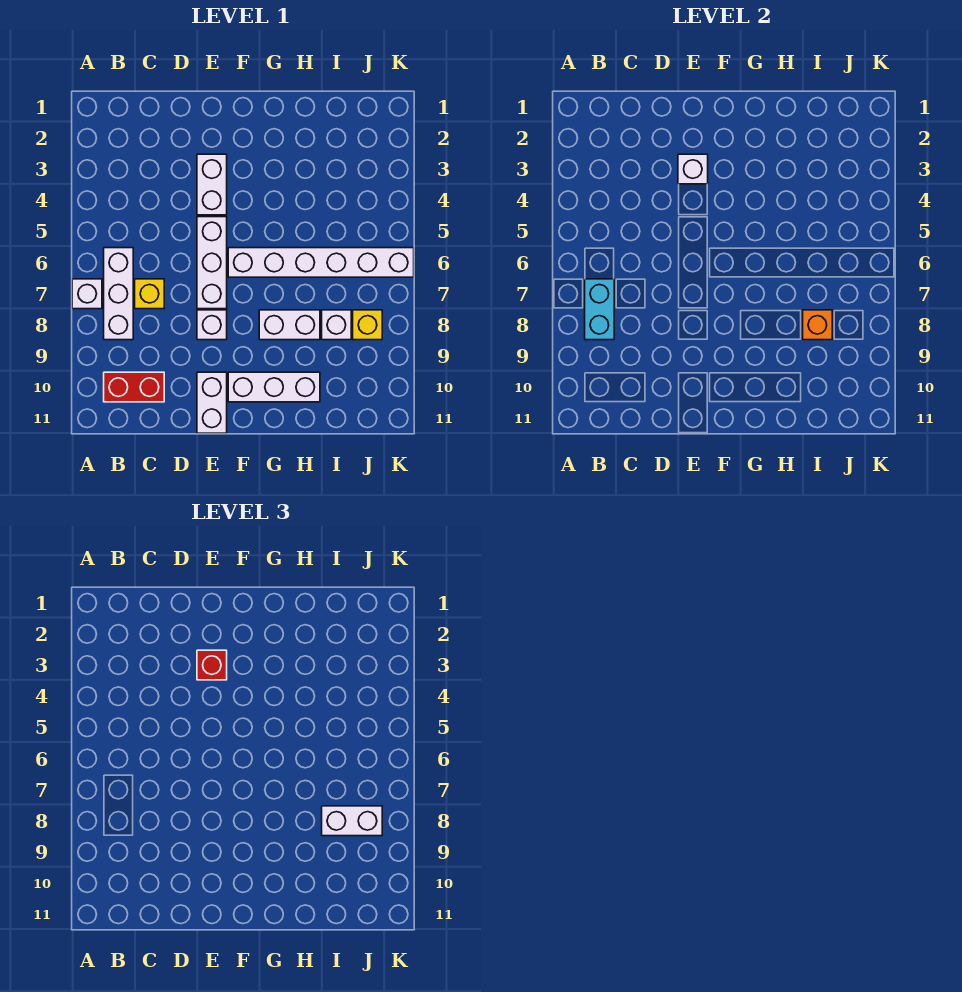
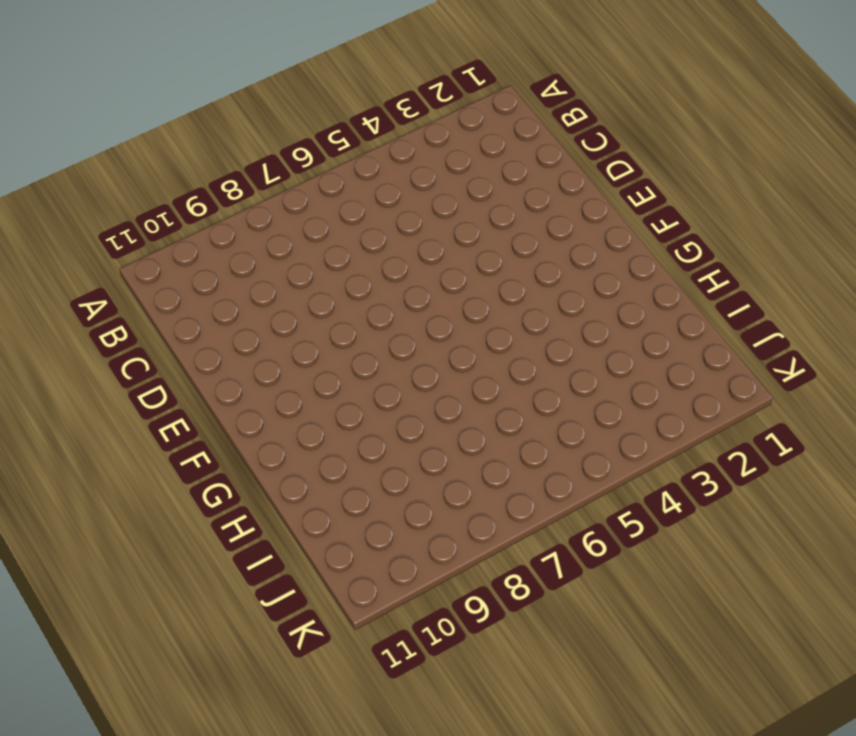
none -> white 1x1 brick [72,279,102,309]
none -> white 1x3 brick [104,248,133,340]
none -> red 1x2 brick [104,372,164,402]

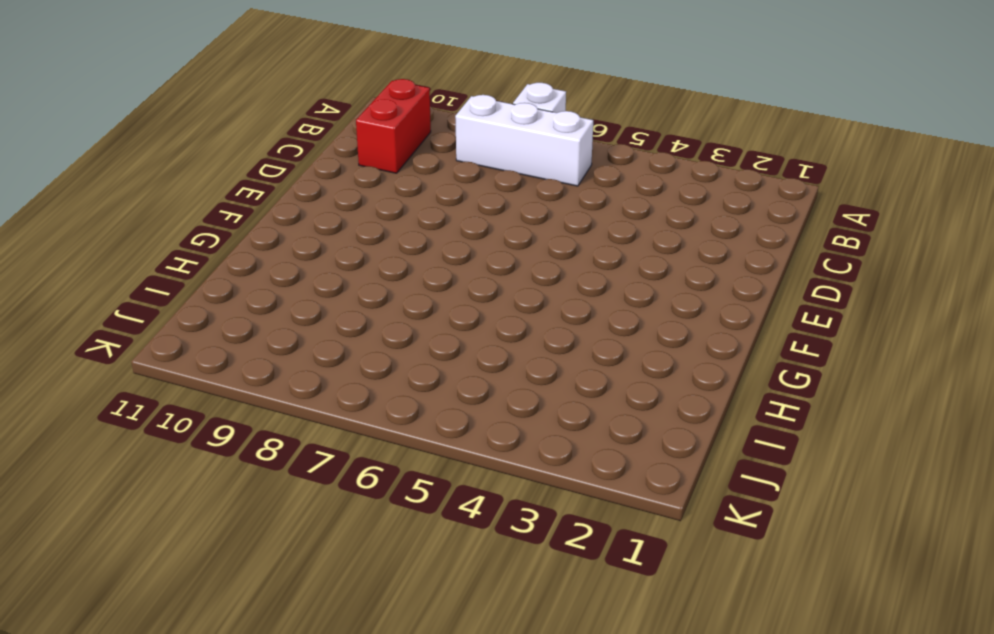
none -> yellow 1x1 brick [135,279,164,309]
none -> white 1x2 brick [197,154,227,215]
none -> white 1x3 brick [197,217,227,309]

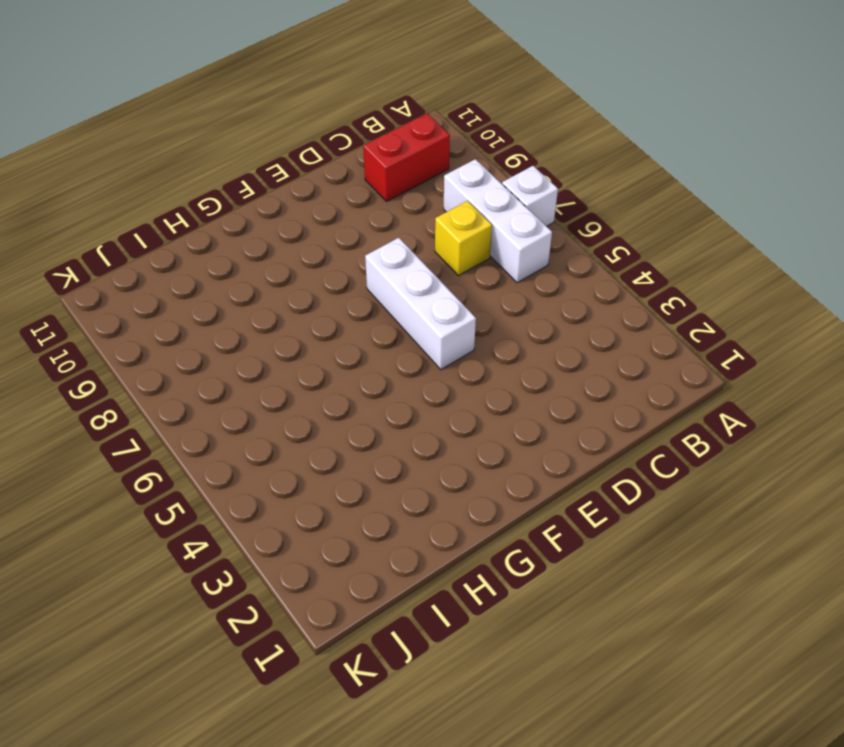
none -> white 1x2 brick [197,154,227,215]
none -> white 1x1 brick [197,310,227,340]
none -> white 1x2 brick [197,372,227,433]

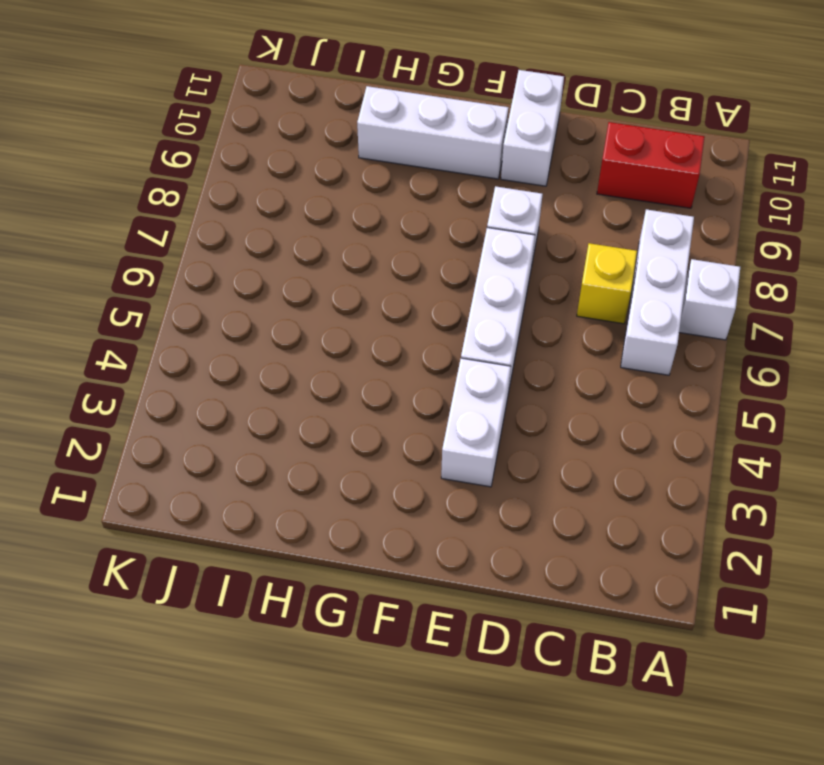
none -> white 1x6 brick [228,248,414,277]
none -> white 1x2 brick [259,310,320,340]
none -> white 1x1 brick [322,310,351,340]

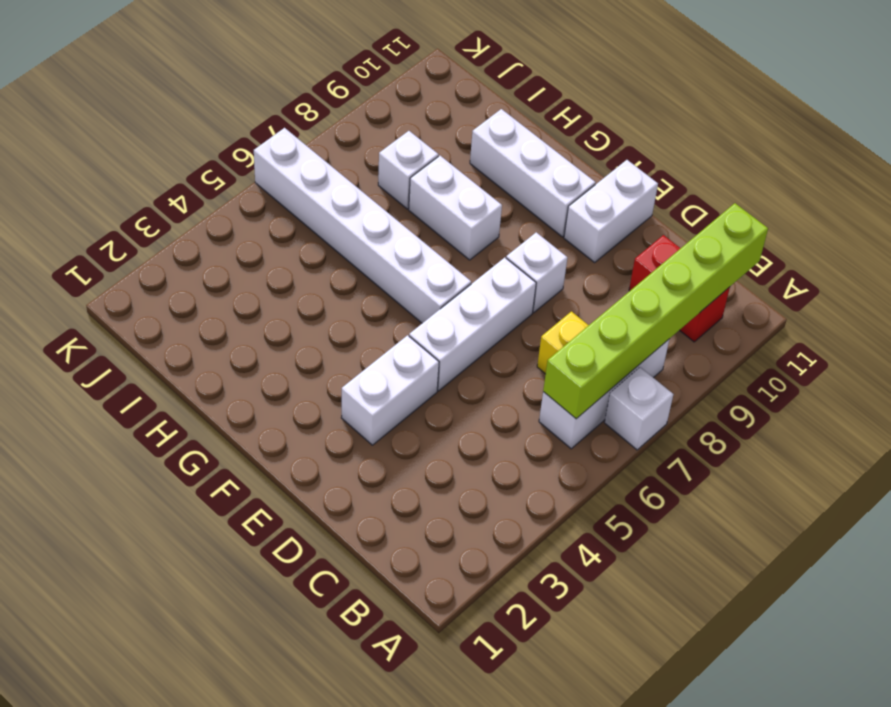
lime 1x6 brick [543,203,768,419] -> cyan 1x2 brick [585,279,614,340]
none -> yellow 1x1 brick [353,310,382,340]
none -> white 1x1 brick [678,154,708,184]
none -> orange 1x1 brick [803,310,832,340]

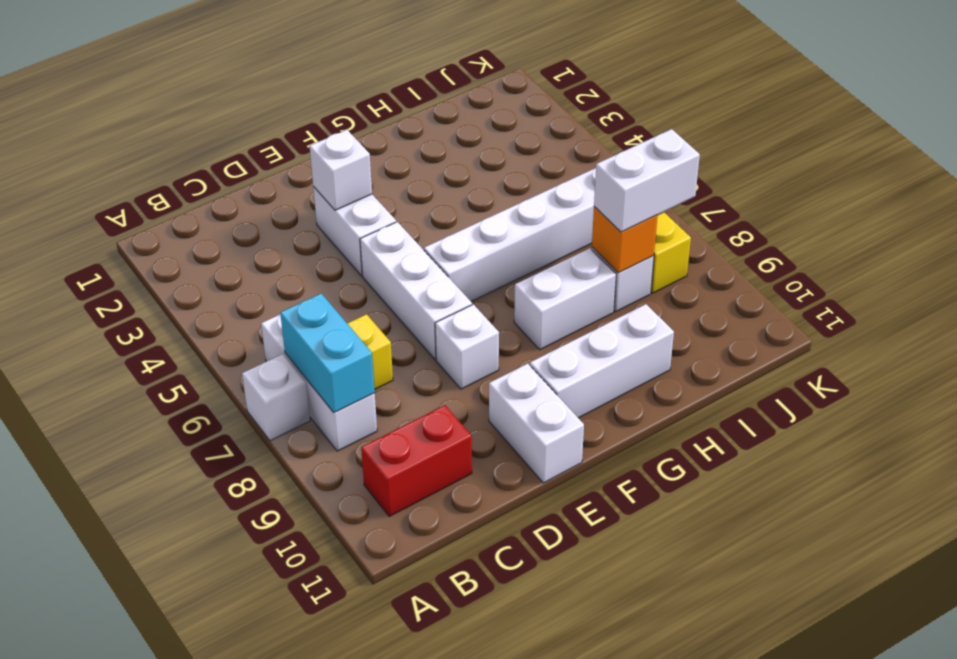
none -> red 1x1 brick [197,650,227,680]

